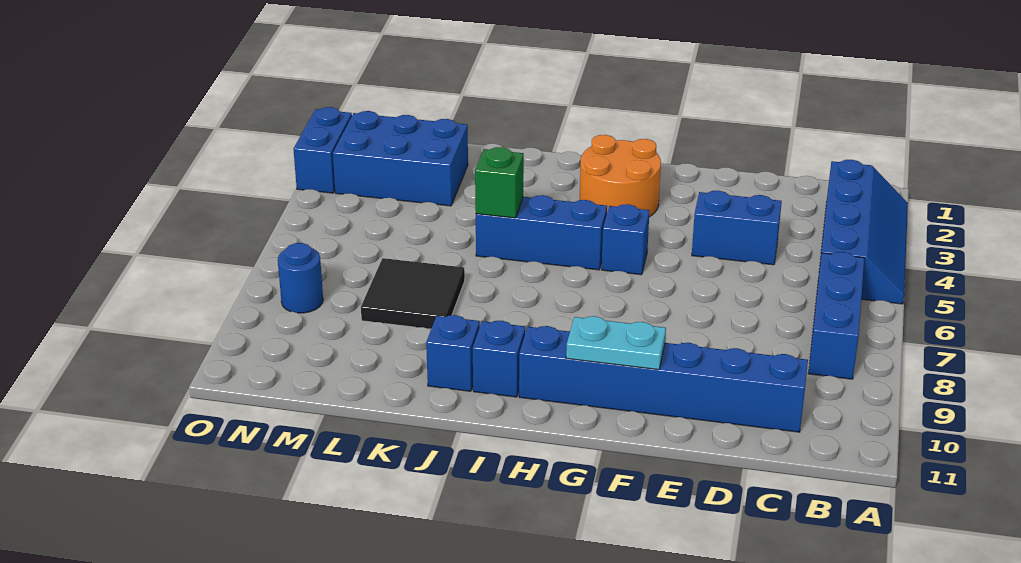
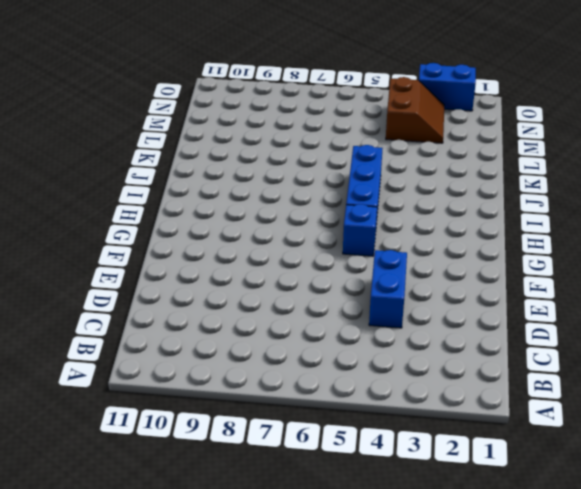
brown 2x2 slope [386,77,444,143] -> blue 2x3 brick [333,111,468,206]
none -> blue 2x4 slope [818,160,908,304]
none -> blue 1x3 brick [808,252,864,379]
none -> blue 1x6 brick [519,326,808,432]

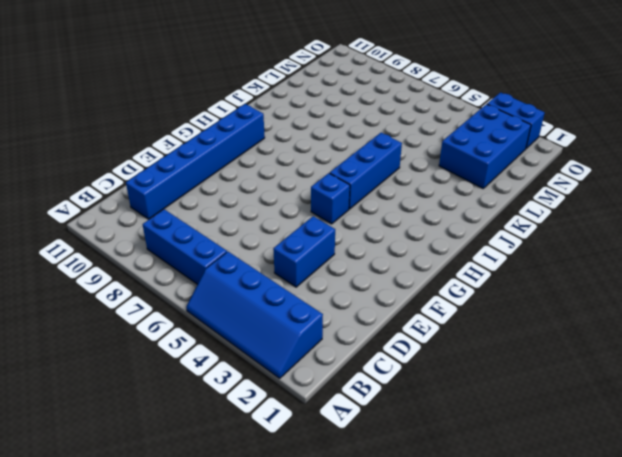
none -> orange 2x2 round brick [580,135,661,217]
none -> blue 1x1 brick [473,321,525,397]
none -> blue 1x1 brick [426,315,480,391]

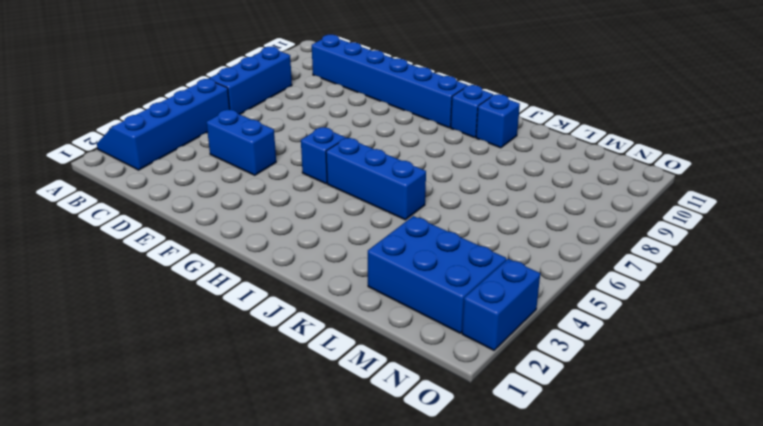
none -> orange 2x2 round brick [580,135,661,217]
none -> black 2x2 tile [361,258,465,329]
none -> blue 1x1 round brick [278,243,323,313]

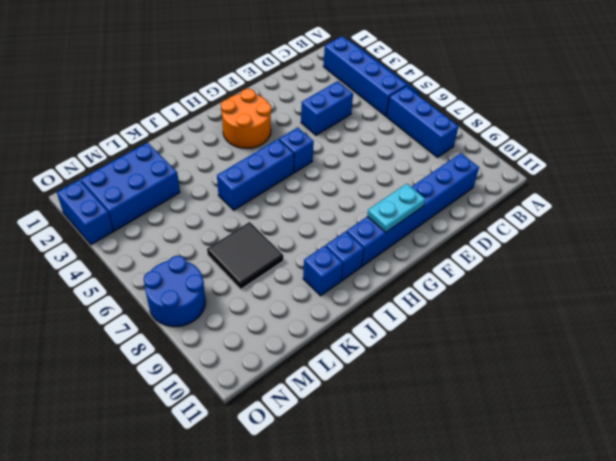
blue 2x2 round brick [144,256,206,327] -> blue 1x1 round brick [278,243,323,313]
none -> green 1x1 brick [475,147,524,218]

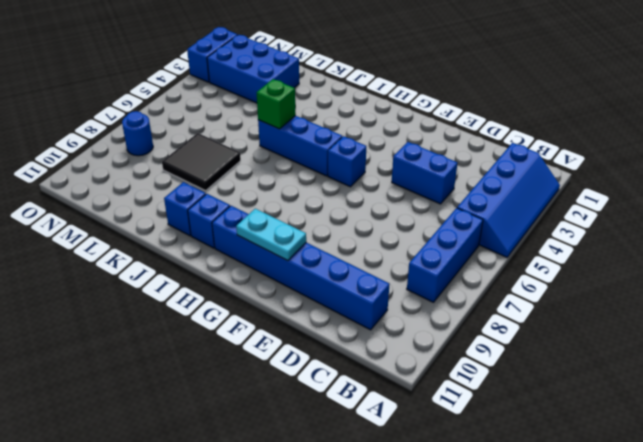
none -> orange 2x2 round brick [580,135,661,217]

